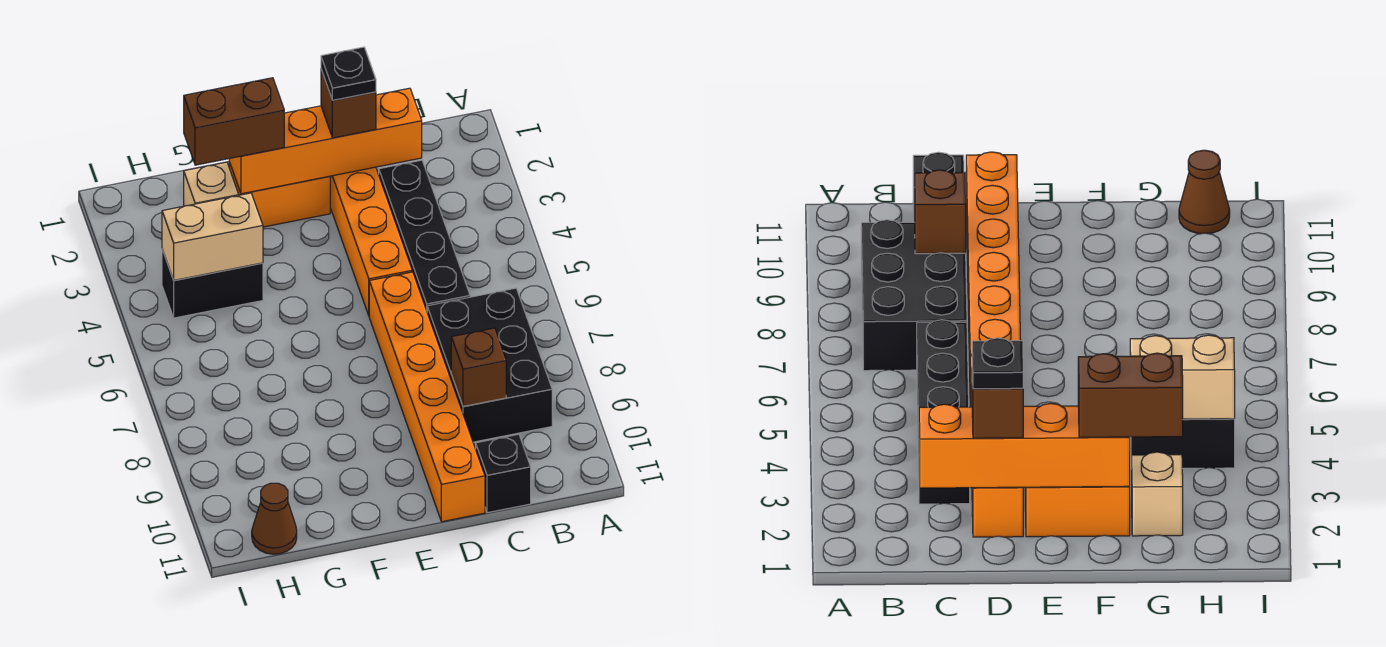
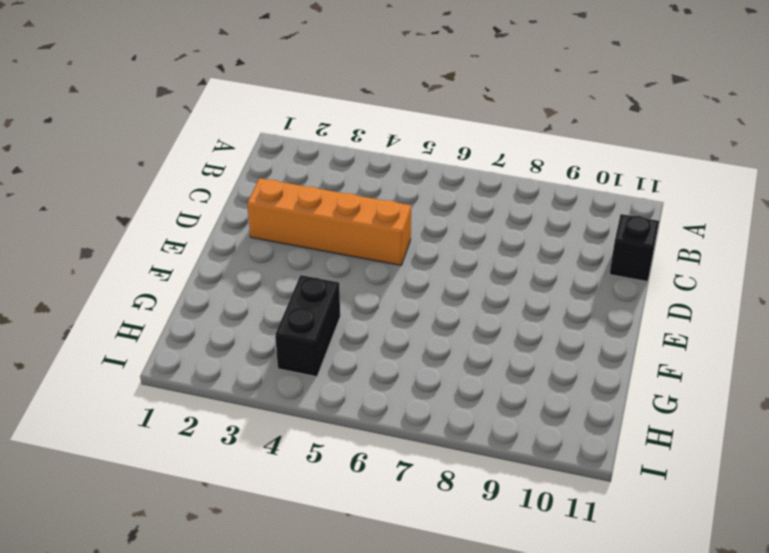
none -> black 2x3 brick [427,288,552,442]
none -> black 1x4 brick [379,160,470,310]
none -> orange 1x6 brick [369,272,485,522]

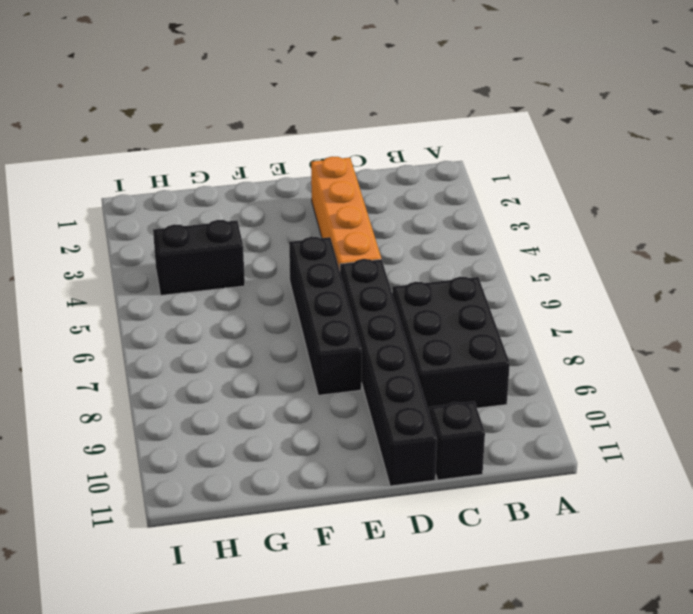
black 1x6 brick [340,259,437,486] -> orange 1x6 brick [369,272,485,522]
black 1x4 brick [289,237,362,395] -> black 1x4 brick moved to [379,160,470,310]
none -> orange 1x2 brick [229,162,330,227]
none -> tan 1x1 brick [184,162,239,206]
none -> brown 1x1 cone [252,483,297,554]

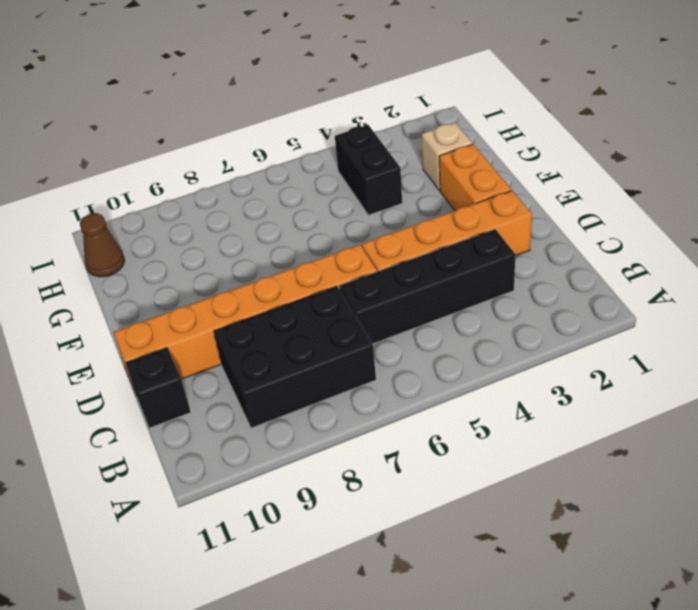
none -> orange 1x4 brick [229,88,422,194]
none -> brown 1x1 brick [451,328,506,406]
none -> tan 1x2 brick [162,193,263,280]

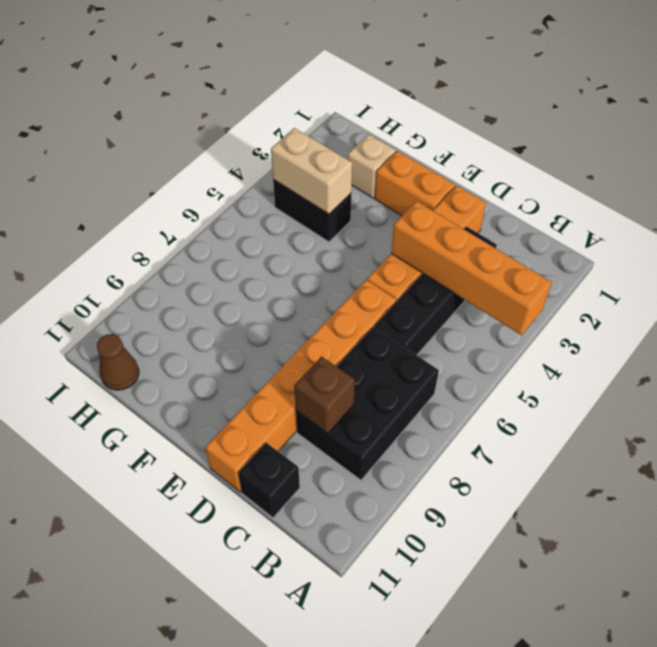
orange 1x4 brick [391,201,552,335] -> orange 1x4 brick moved to [229,88,422,194]
none -> brown 1x1 brick [321,70,376,138]
none -> brown 1x2 brick [184,78,284,165]
none -> black 1x1 plate [321,47,376,100]

